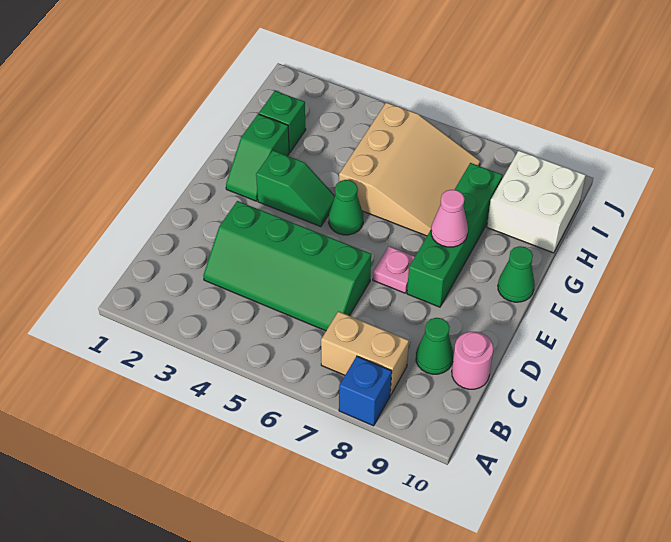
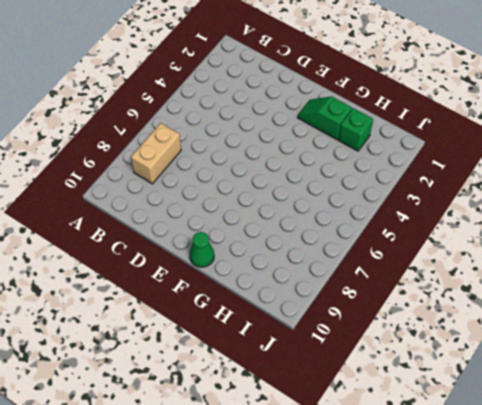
none -> blue 1x1 brick [339,356,392,426]
none -> green 2x4 slope [203,201,371,331]
none -> green 1x1 cone [416,318,453,374]

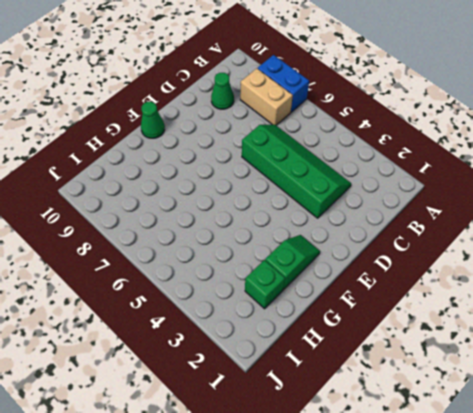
blue 1x2 brick [258,55,309,112] -> blue 1x1 brick [339,356,392,426]
none -> pink 1x1 round brick [452,332,493,389]
none -> pink 1x1 plate [373,246,415,293]
none -> green 1x4 brick [407,163,503,307]

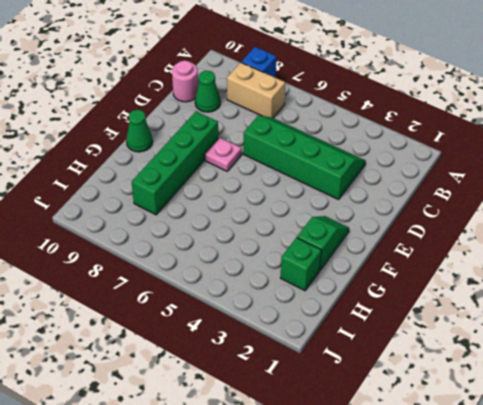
none -> green 1x2 slope [256,150,335,227]
none -> green 1x1 cone [329,180,363,235]
none -> tan 3x3 slope [339,102,480,236]

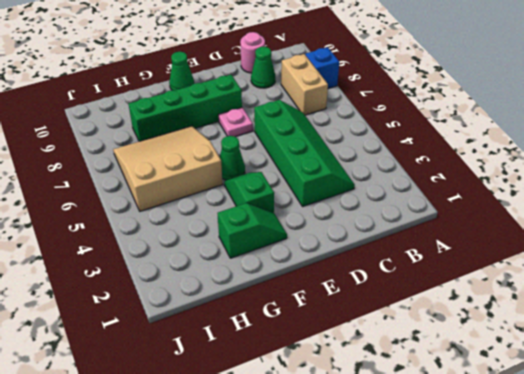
none -> green 1x1 brick [259,91,306,152]
none -> white 2x2 brick [487,150,586,253]
none -> pink 1x1 cone [431,190,468,247]

